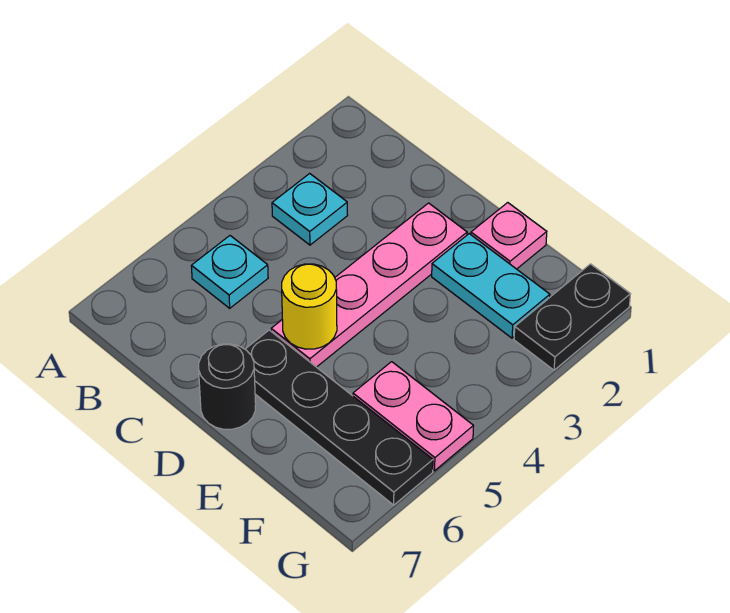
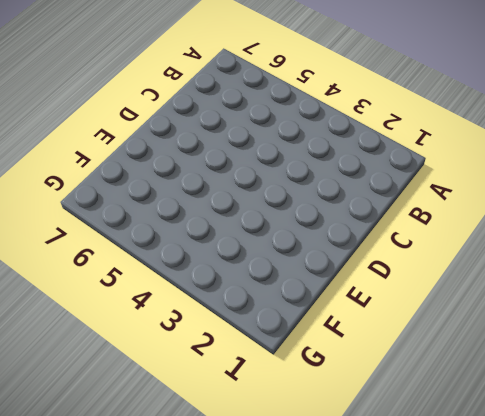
none -> cyan 1x1 plate [272,173,348,245]
none -> cyan 1x1 plate [191,236,268,308]

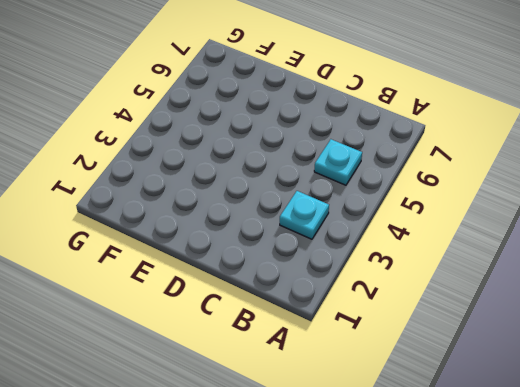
none -> pink 1x4 plate [271,203,467,367]
none -> black 1x4 plate [245,330,433,505]

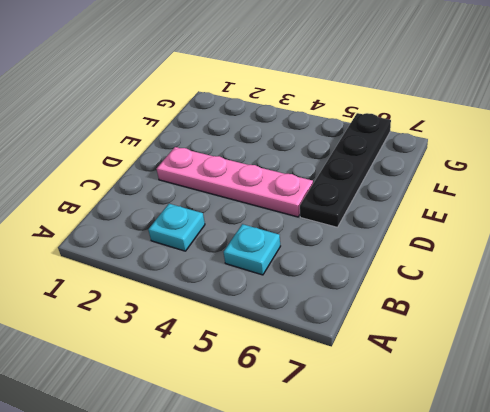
none -> black 1x1 round brick [199,344,256,429]
none -> pink 1x1 plate [471,203,547,269]

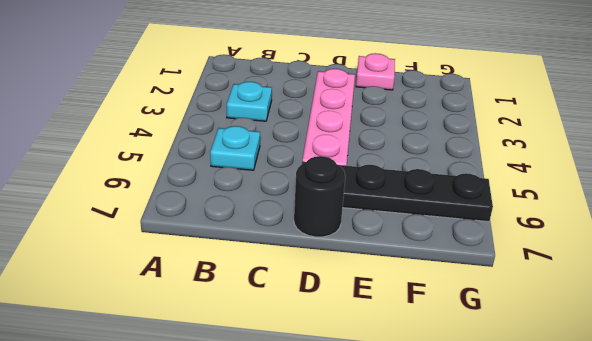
none -> cyan 1x2 plate [432,234,550,338]
none -> pink 1x2 plate [353,362,473,471]

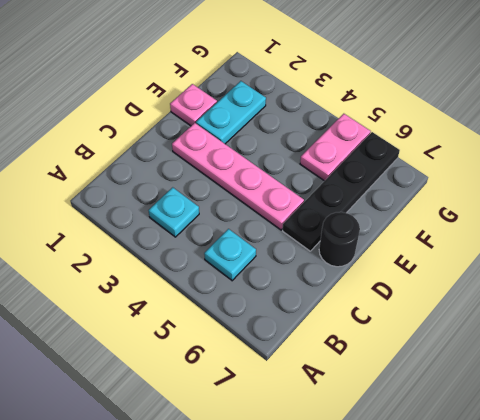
none -> black 1x2 plate [514,264,630,370]
none -> yellow 1x1 round brick [282,264,337,349]

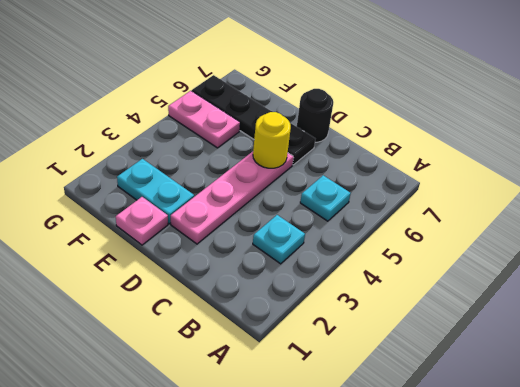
none -> black 1x2 plate [514,264,630,370]

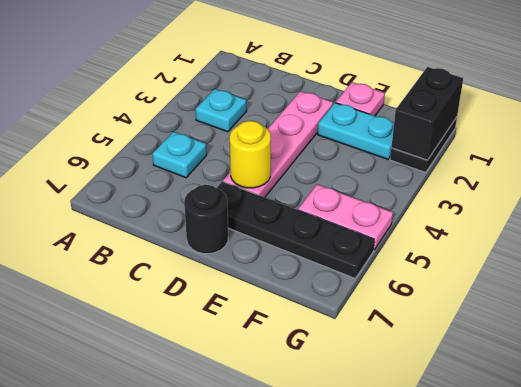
black 1x2 brick [391,67,463,160] -> none

